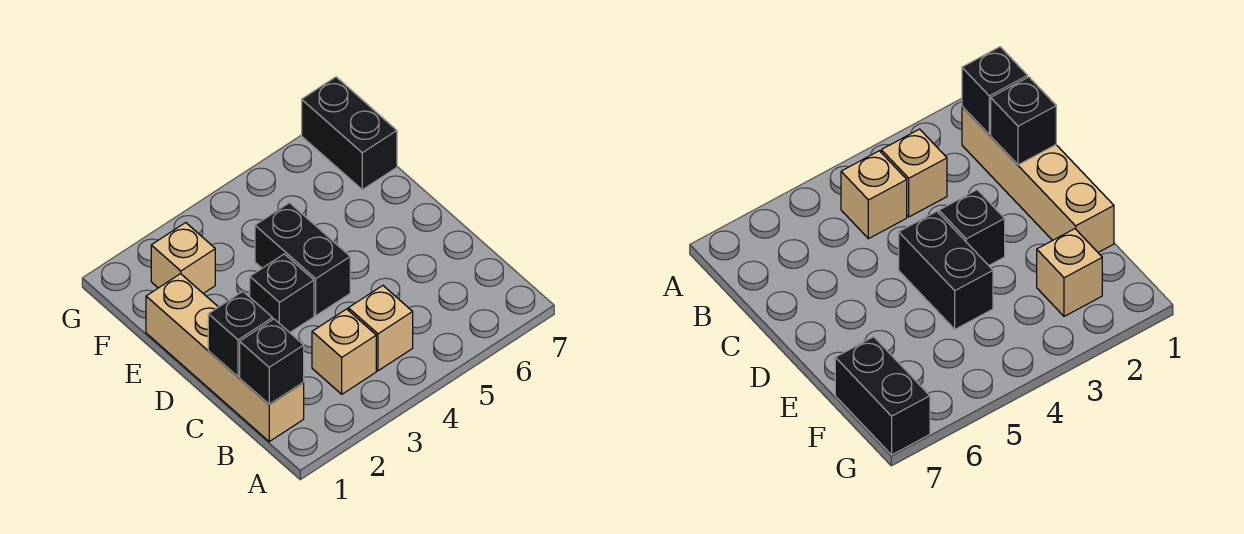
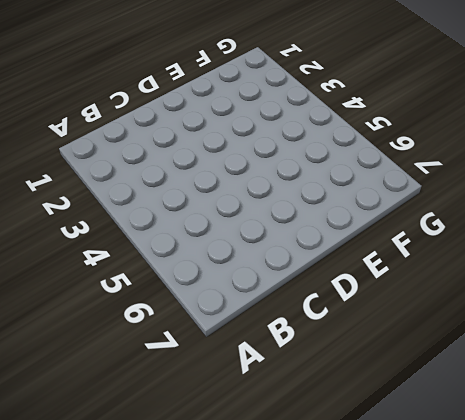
none -> tan 1x4 brick [146,274,304,442]
none -> tan 1x1 brick [312,309,376,394]

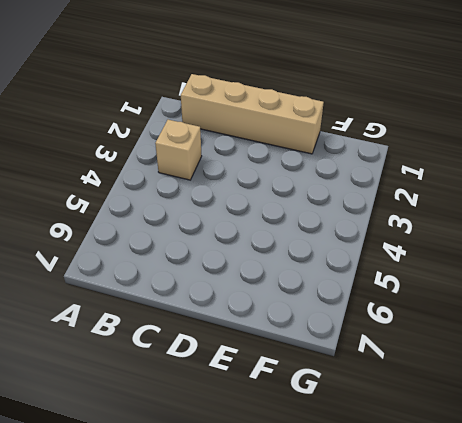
none -> tan 1x1 brick [348,286,413,371]
none -> black 1x1 brick [250,254,314,332]

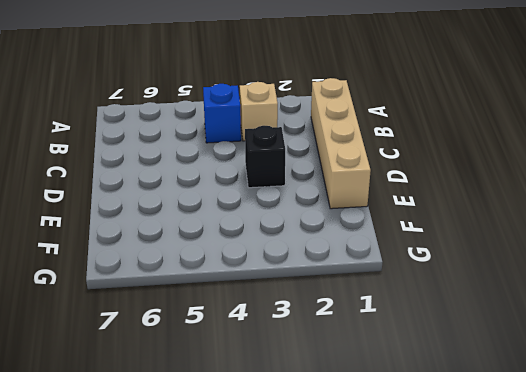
blue 1x1 brick [203,84,241,143] -> tan 1x1 brick [348,286,413,371]
none -> black 1x2 brick [255,203,350,316]
none -> tan 1x1 brick [151,223,215,293]

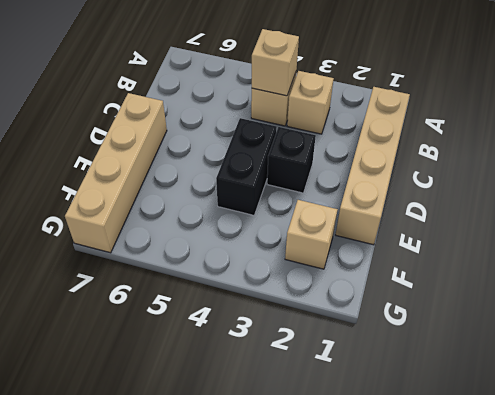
tan 1x1 brick [252,29,299,96] -> none
tan 1x4 brick [65,93,167,253] -> black 1x2 brick [302,77,397,190]
none -> black 1x1 brick [240,319,304,404]
none -> black 1x1 brick [208,292,273,377]

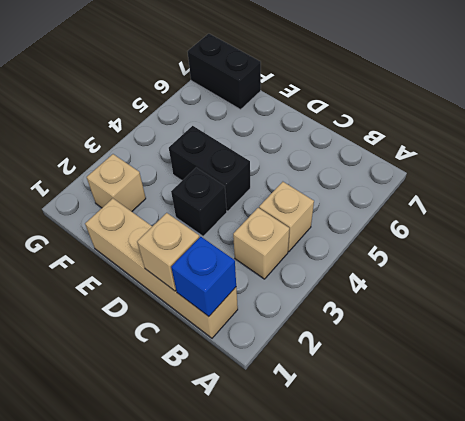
blue 1x1 brick [171,237,236,316] -> black 1x1 brick [240,319,304,404]
tan 1x1 brick [137,213,199,291] -> black 1x1 brick [208,292,273,377]

